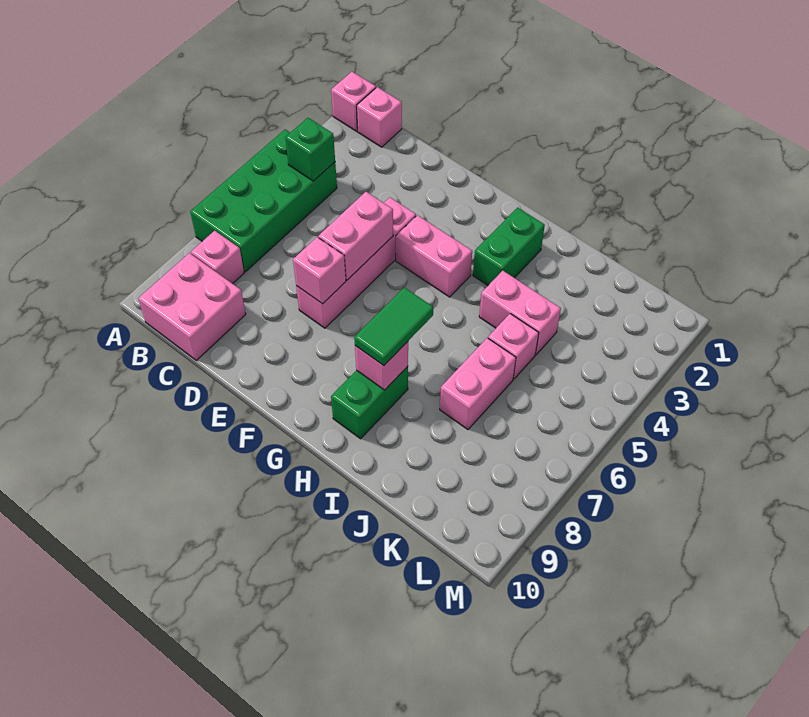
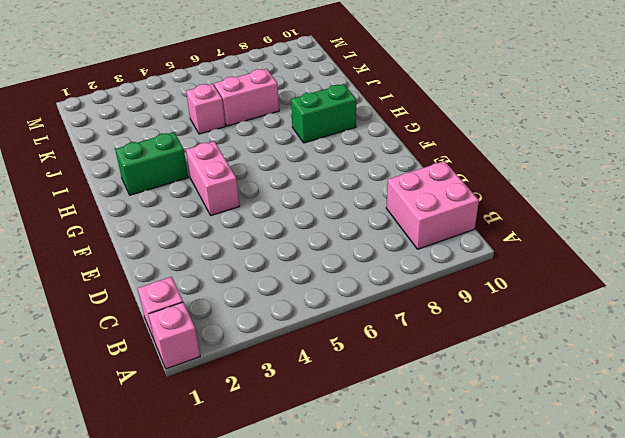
none -> green 2x4 brick [190,129,337,272]
none -> pink 1x1 brick [191,231,244,284]
none -> pink 1x4 brick [296,198,416,328]

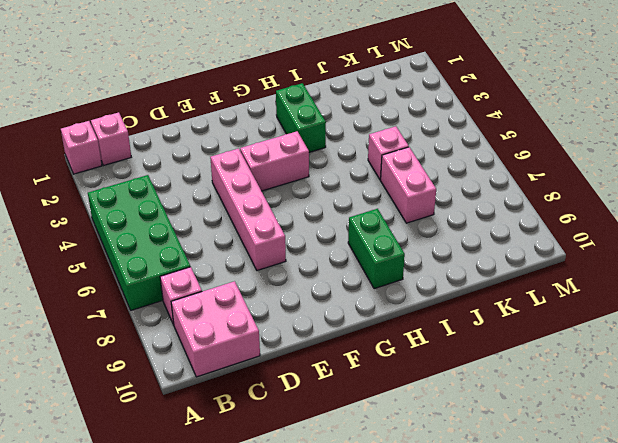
none -> pink 1x2 brick [479,271,561,355]
none -> green 1x1 brick [285,118,335,181]
none -> pink 1x2 brick [318,192,393,280]

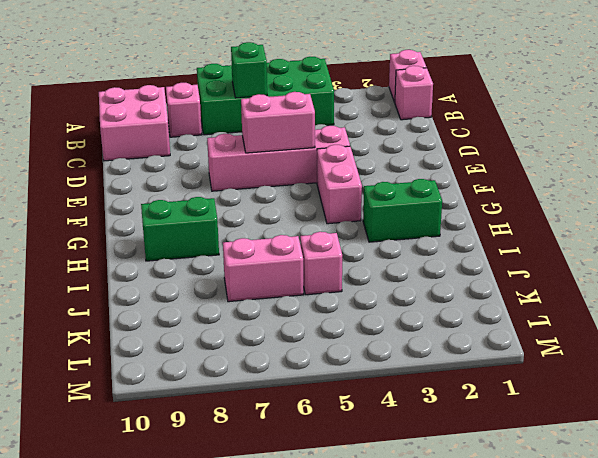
green 1x1 brick [231,42,267,98] -> green 1x1 brick moved to [285,118,335,181]
none -> pink 1x2 brick [479,271,561,355]
none -> pink 1x1 brick [293,237,346,304]
none -> pink 1x1 brick [355,342,408,390]

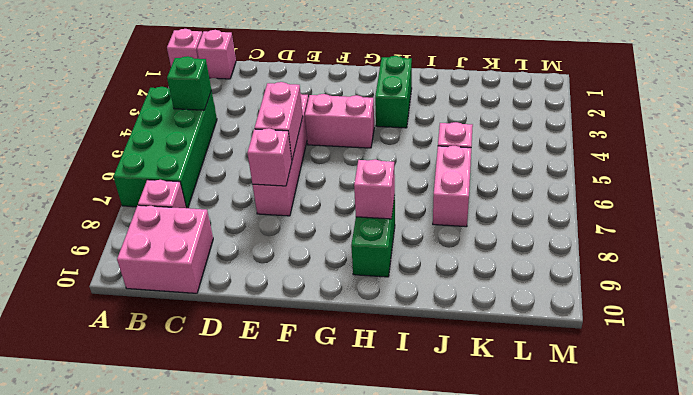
none -> pink 1x2 brick [479,271,561,355]
none -> green 1x2 tile [354,287,433,366]

